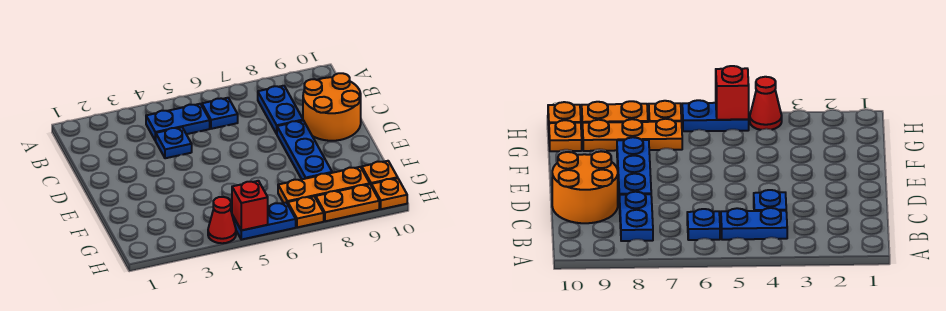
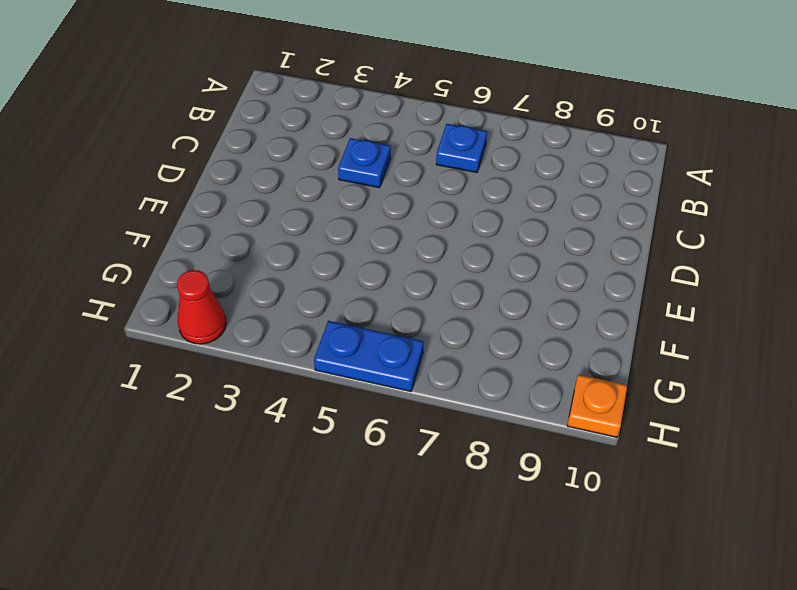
red 1x1 cone [177,270,226,344] -> red 1x1 cone moved to [208,197,236,243]
none -> blue 1x2 plate [146,104,210,141]
none -> blue 1x2 plate [258,86,303,134]
none -> orange 2x2 round brick [303,73,361,141]

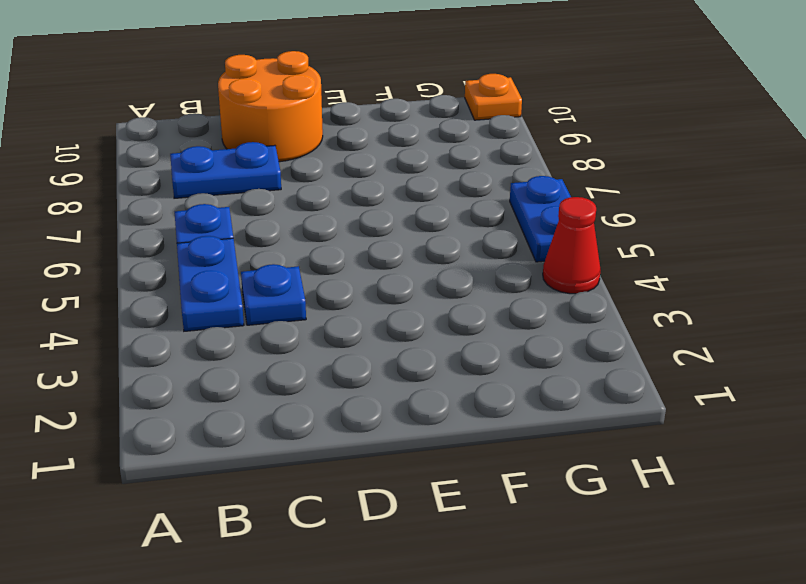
none -> blue 1x3 plate [277,120,332,179]
none -> orange 1x3 plate [278,167,370,204]
none -> orange 1x1 plate [362,161,398,186]

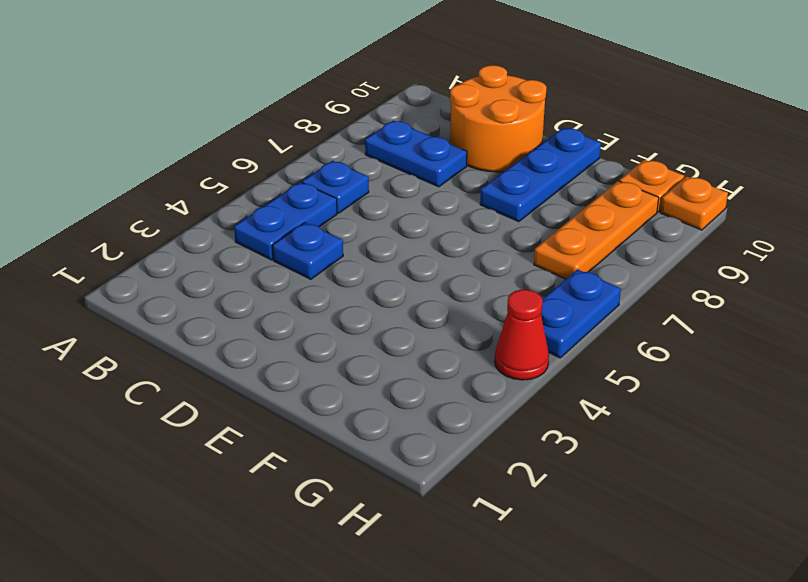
blue 1x3 plate [480,128,601,222] -> blue 1x3 plate turned to [277,120,332,179]
none -> orange 1x1 plate [288,196,324,227]
none -> orange 1x2 plate [316,184,379,221]
none -> red 1x1 brick [232,181,268,230]

